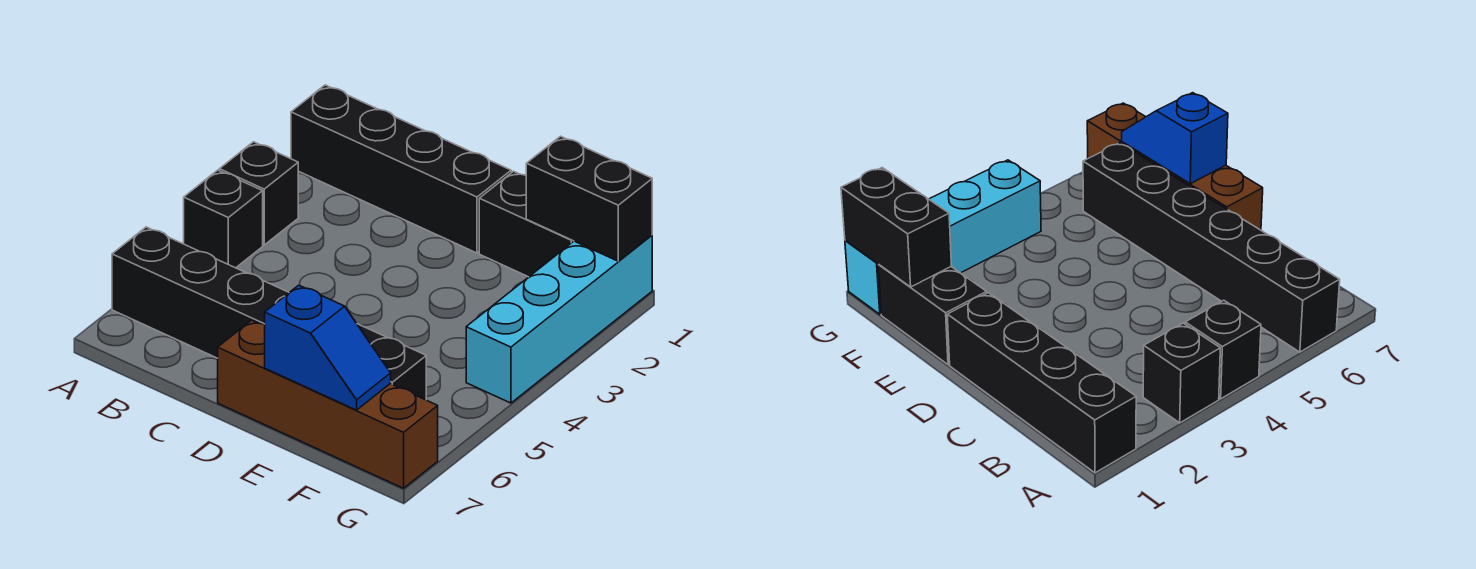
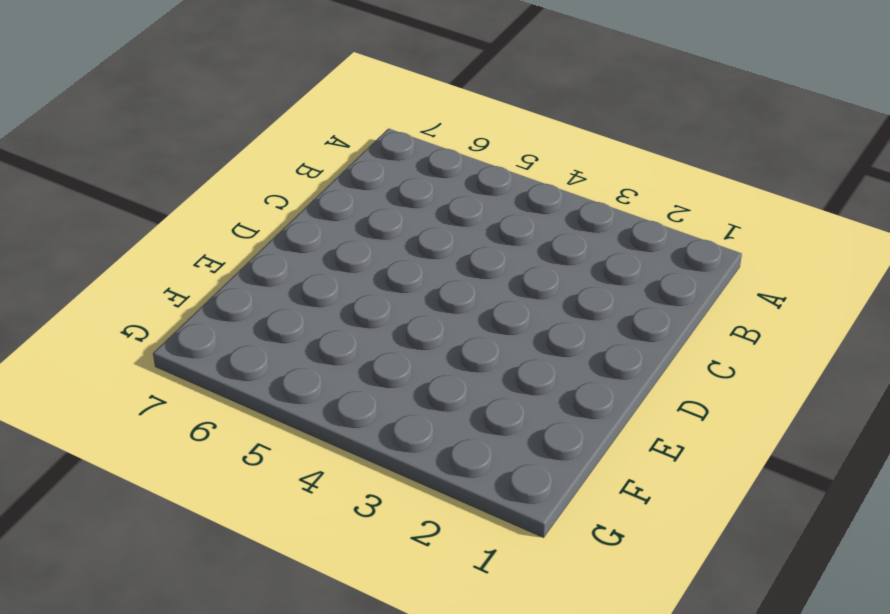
none -> black 1x4 brick [291,85,511,253]
none -> black 1x1 brick [219,142,298,245]

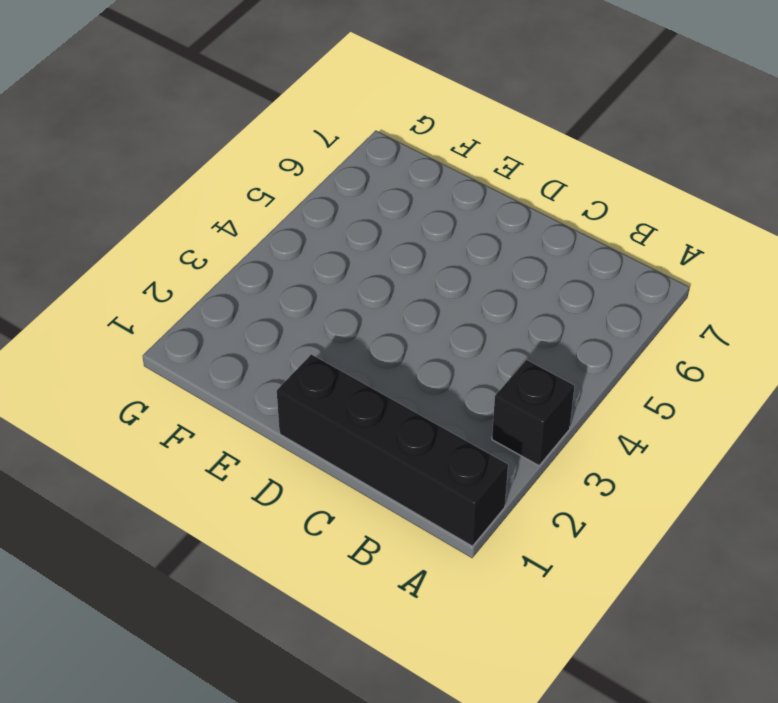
none -> black 1x1 brick [184,170,263,268]
none -> black 1x6 brick [112,227,426,400]

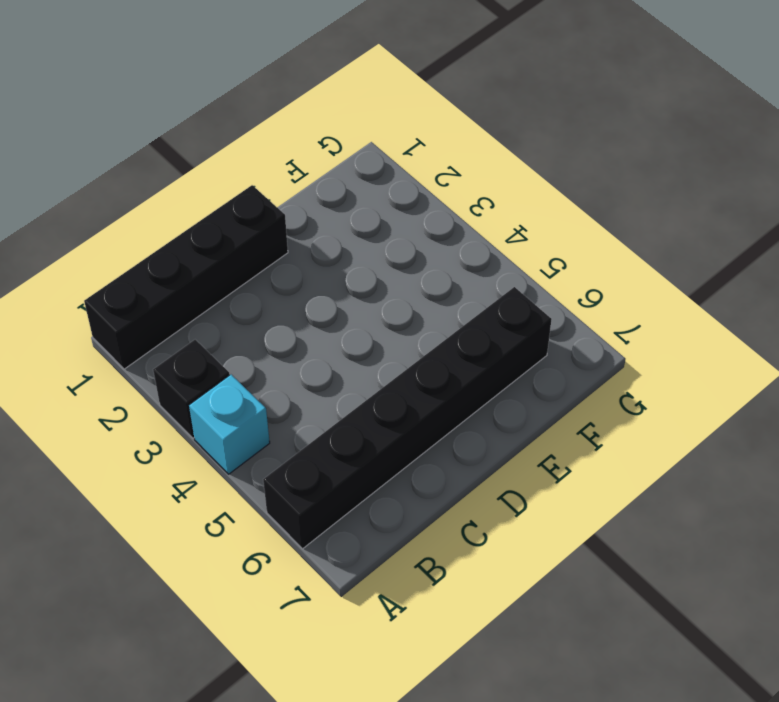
cyan 1x1 brick [189,375,270,474] -> black 1x1 brick [184,170,263,268]
none -> brown 1x4 brick [218,320,438,488]
none -> black 1x2 brick [479,171,574,277]

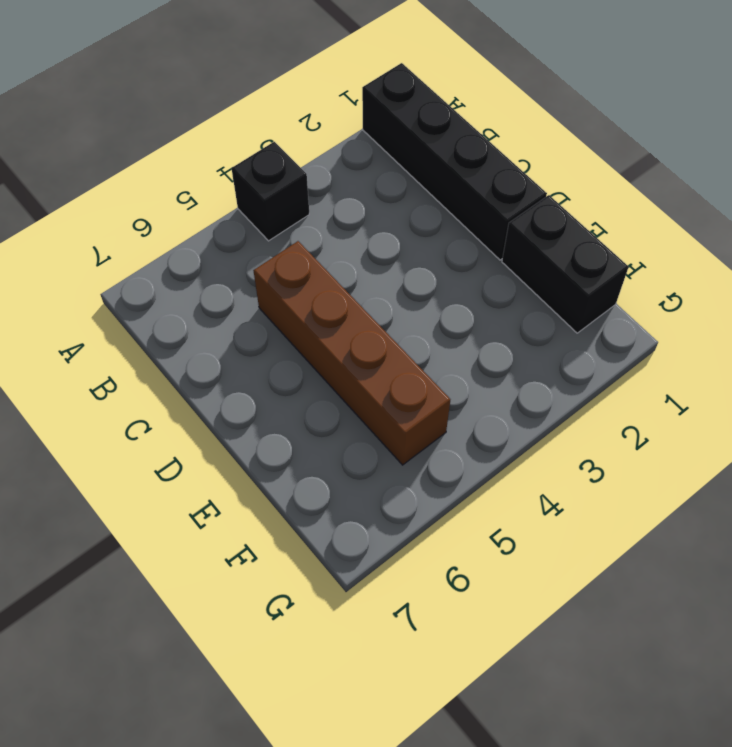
brown 1x4 brick [253,241,450,465] -> brown 1x4 brick moved to [218,320,438,488]
none -> black 1x1 brick [219,142,298,245]
none -> black 1x6 brick [112,227,426,400]

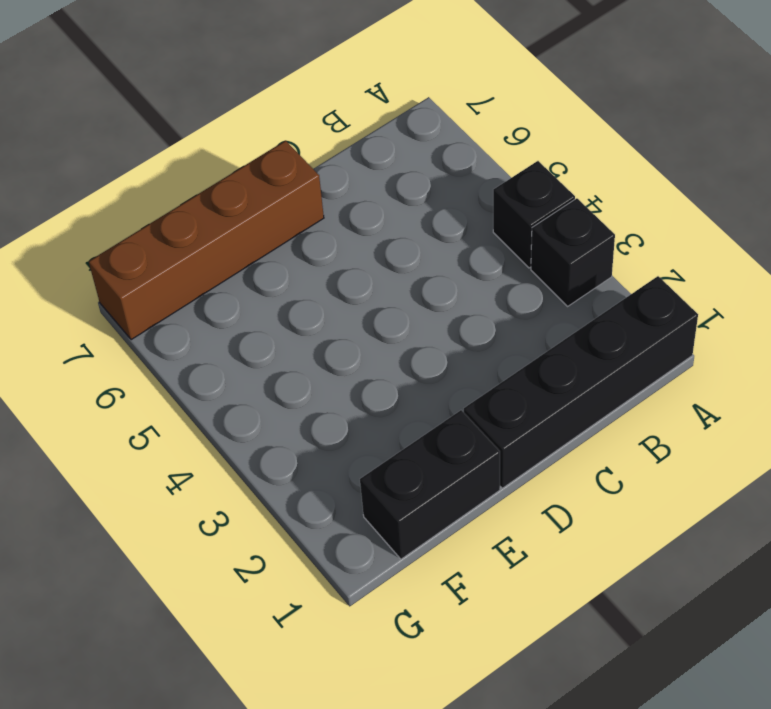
none -> black 1x6 brick [112,227,426,400]
none -> cyan 1x4 brick [466,235,652,403]

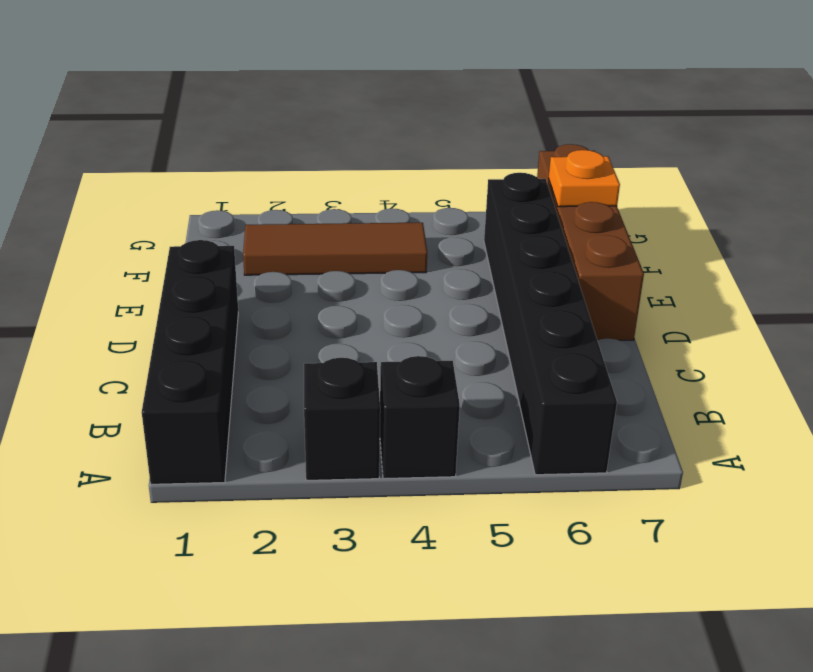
brown 1x3 tile [243,223,427,275] -> none
orange 1x1 plate [549,150,620,207] -> blue 1x2 slope [265,285,391,410]
none -> black 1x2 brick [479,171,574,277]
none -> cyan 1x4 brick [466,235,652,403]

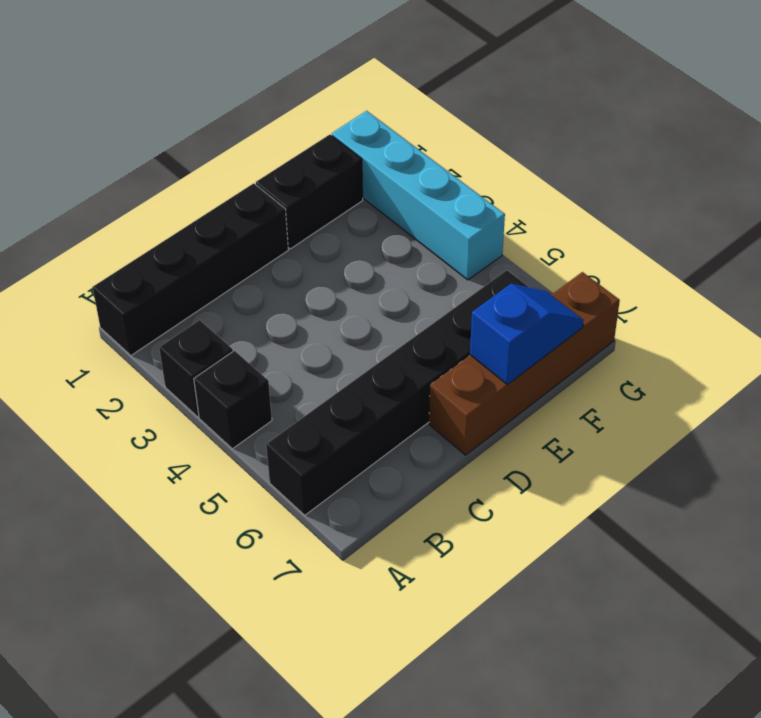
none -> black 1x2 brick [526,136,652,261]

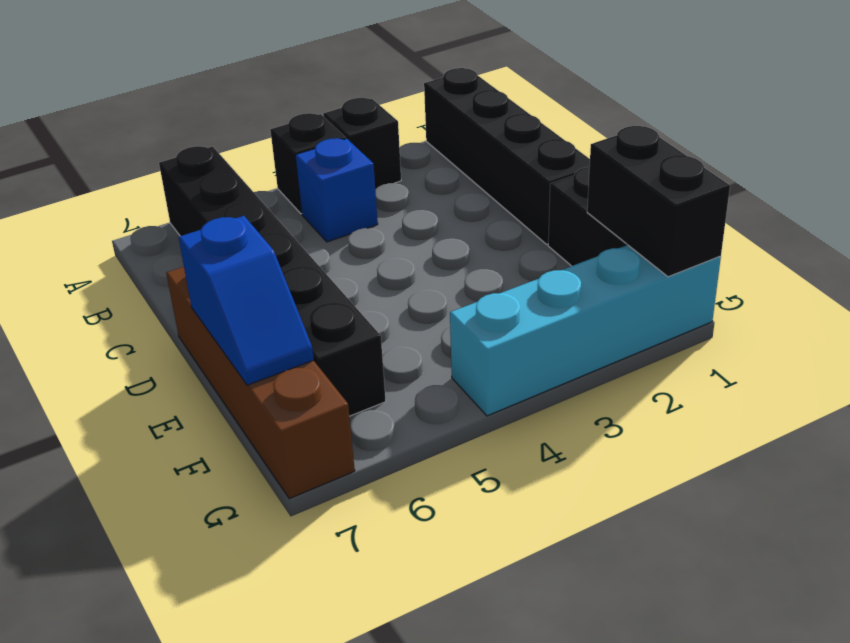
blue 1x1 brick [295,138,378,242] -> none

